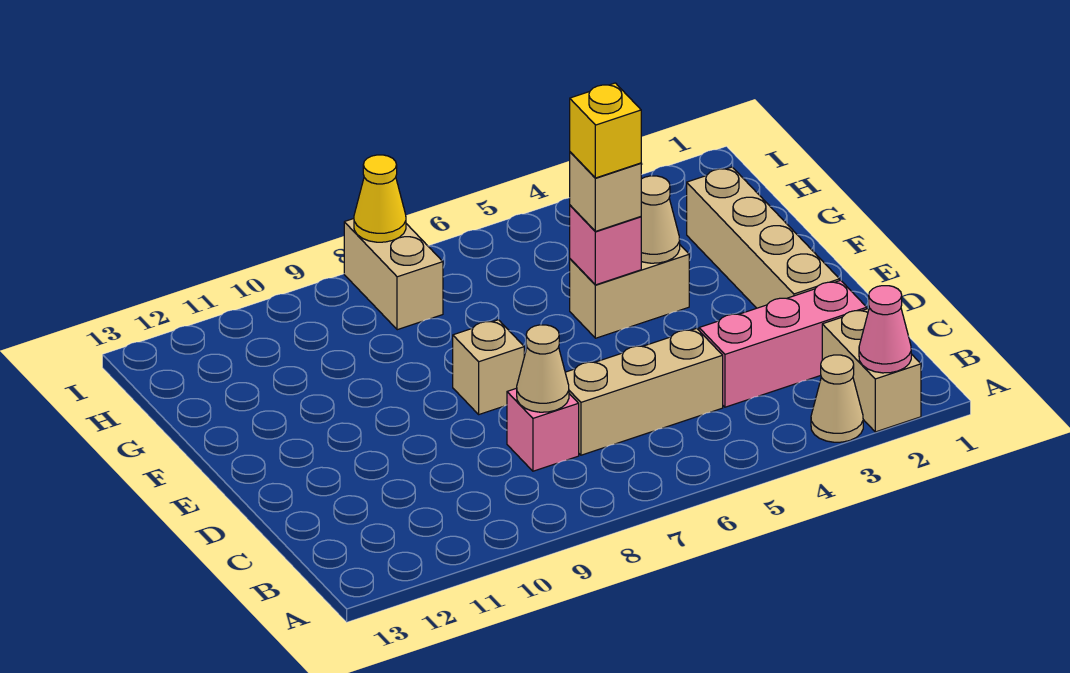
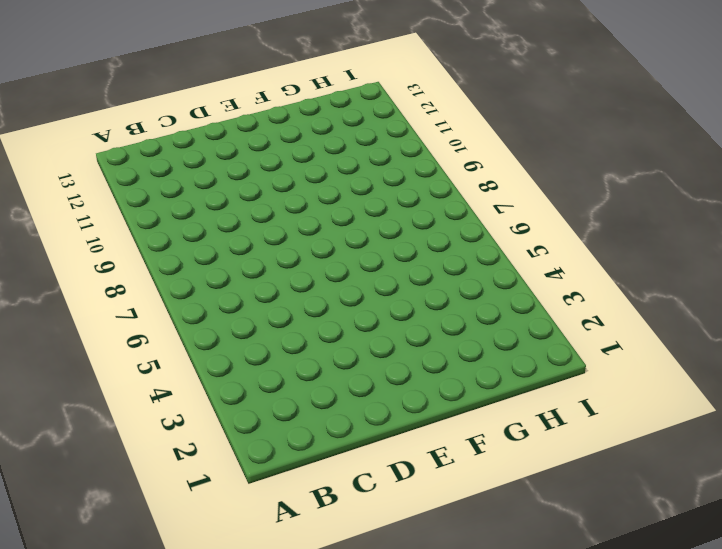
none -> tan 1x2 brick [822,309,921,432]
none -> tan 1x1 cone [811,355,863,442]
none -> pink 1x3 brick [699,280,867,407]

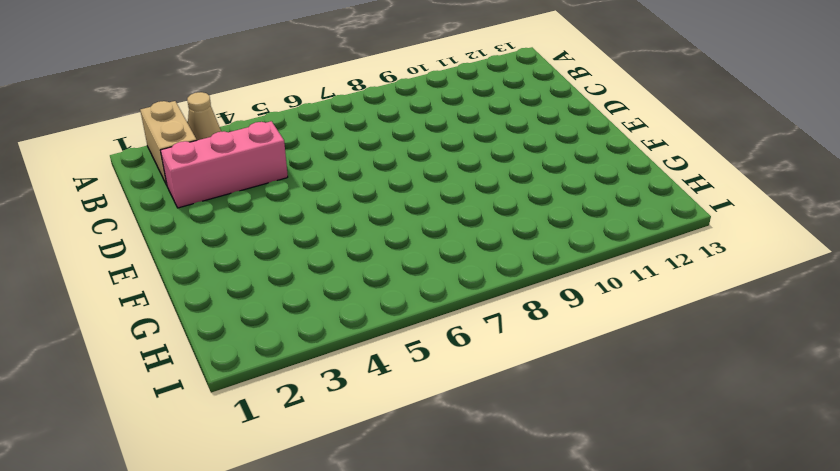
none -> tan 1x3 brick [565,328,723,455]
none -> pink 1x1 brick [507,388,579,471]
none -> tan 1x4 brick [687,167,840,308]

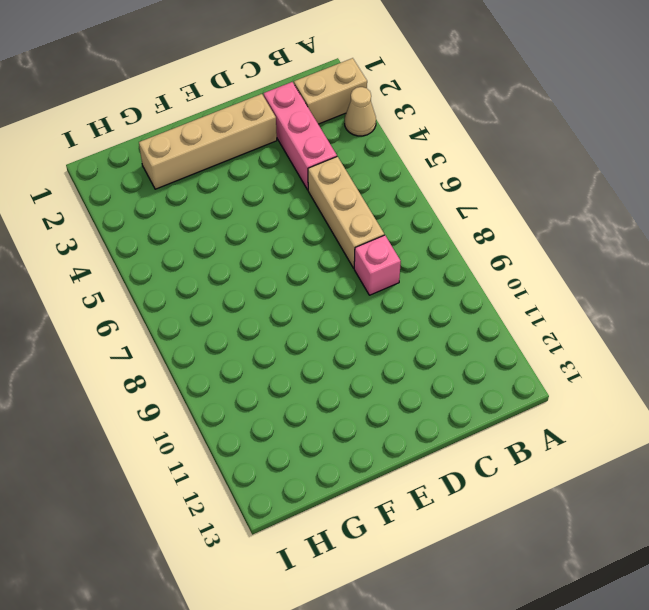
none -> tan 1x1 brick [453,320,524,414]
none -> tan 1x2 brick [570,245,689,338]
none -> tan 1x2 brick [344,219,443,330]

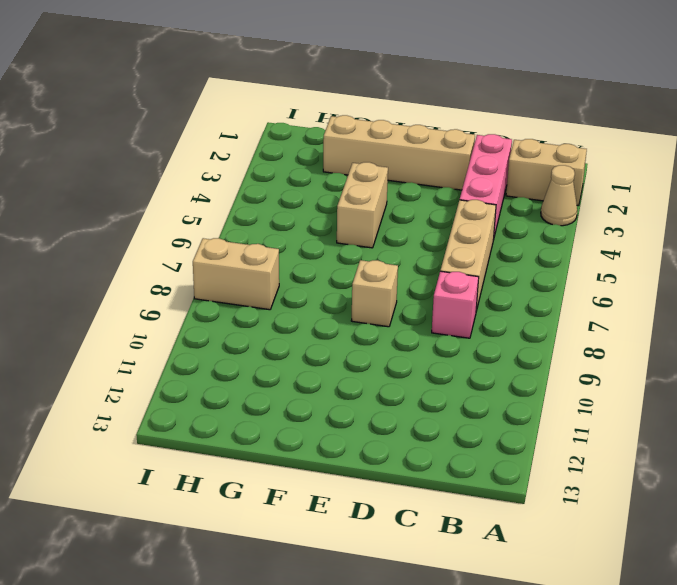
none -> pink 1x1 cone [859,286,911,373]
none -> tan 1x1 cone [517,325,569,412]
none -> tan 1x1 cone [641,176,680,263]

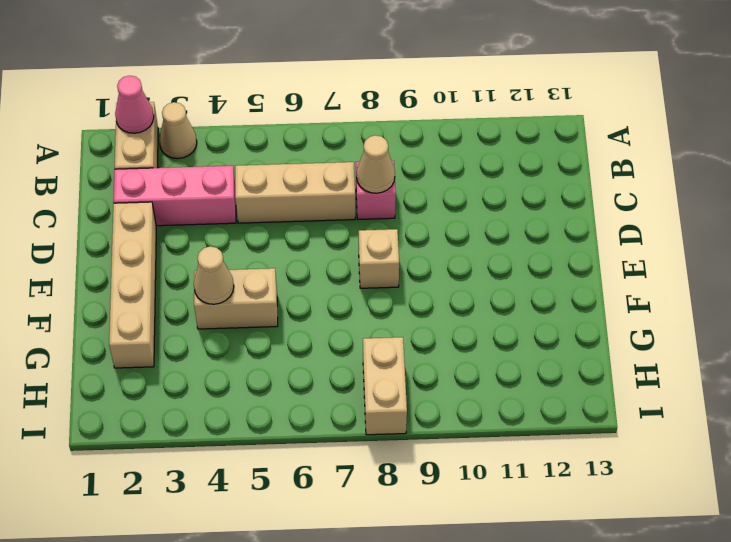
none -> pink 1x1 brick [570,205,641,285]
none -> yellow 1x1 cone [354,155,406,242]
none -> tan 1x1 brick [570,152,641,231]

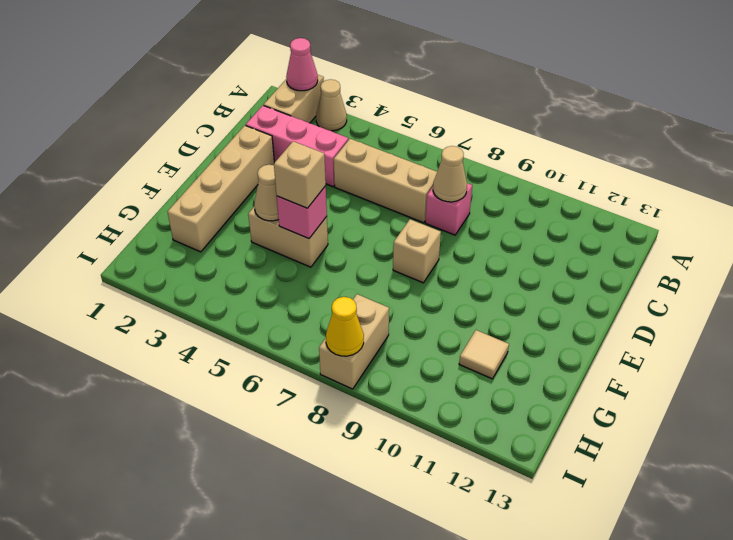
tan 1x1 tile [459,330,509,379] -> none
none -> yellow 1x1 brick [570,83,641,178]

